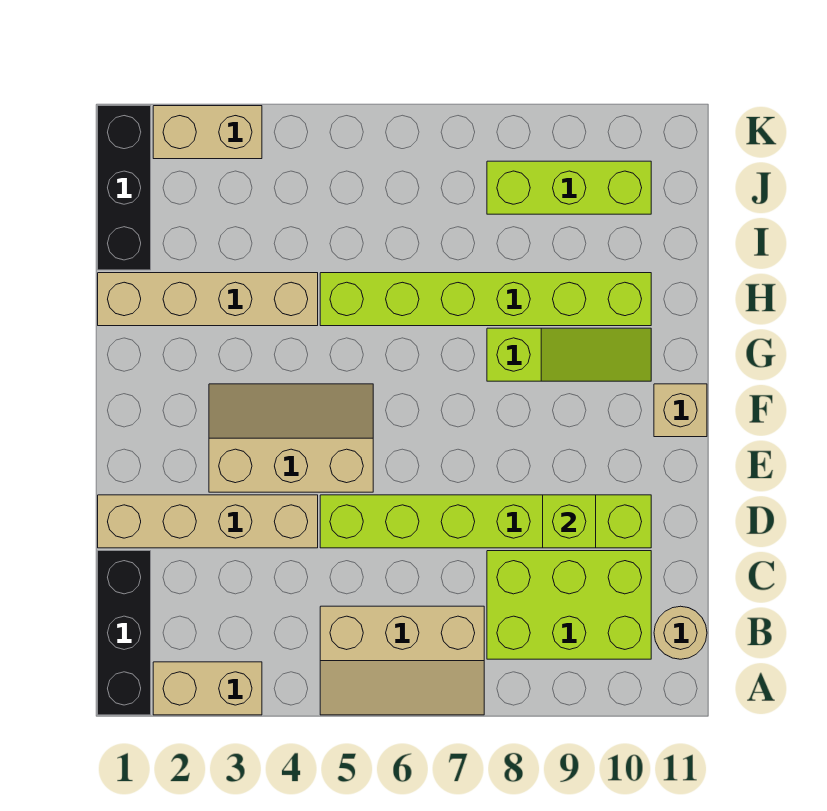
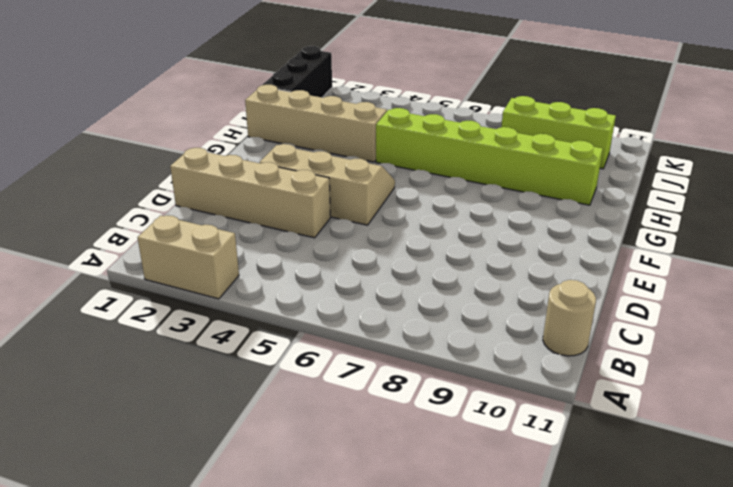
none -> black 1x3 brick [98,551,151,715]
none -> tan 2x3 slope [320,606,484,715]
none -> lime 2x3 brick [487,551,651,659]

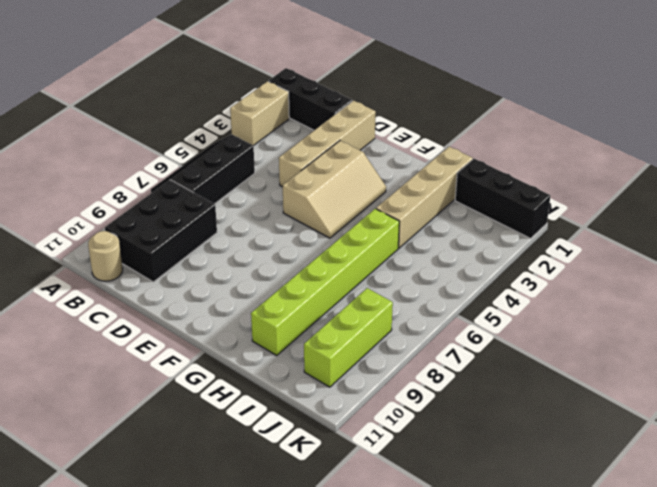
black 2x3 slope [151,134,255,204] -> tan 2x3 slope [320,606,484,715]
black 2x3 brick [105,180,217,282] -> lime 2x3 brick [487,551,651,659]
none -> lime 1x6 brick [320,495,651,548]
none -> tan 1x1 brick [654,384,707,437]
none -> lime 1x3 slope [487,328,651,381]

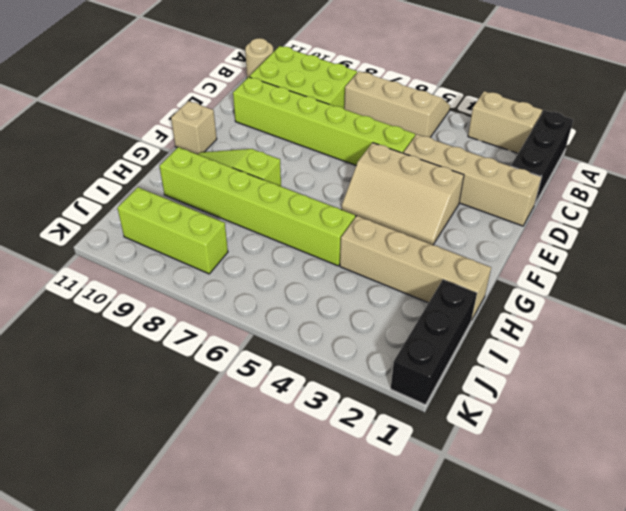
none -> tan 1x2 brick [153,106,262,159]
none -> lime 1x1 brick [543,495,596,548]

